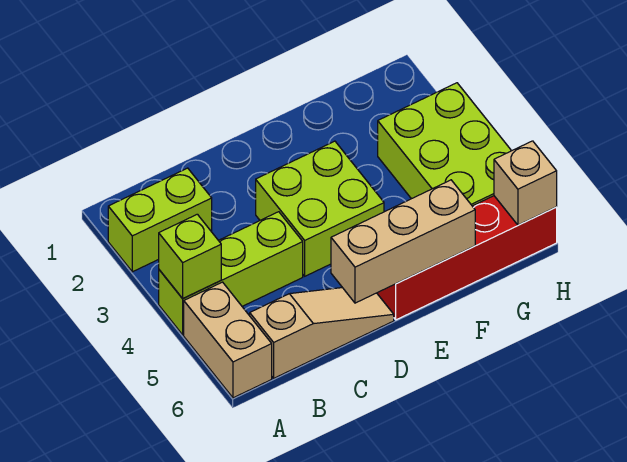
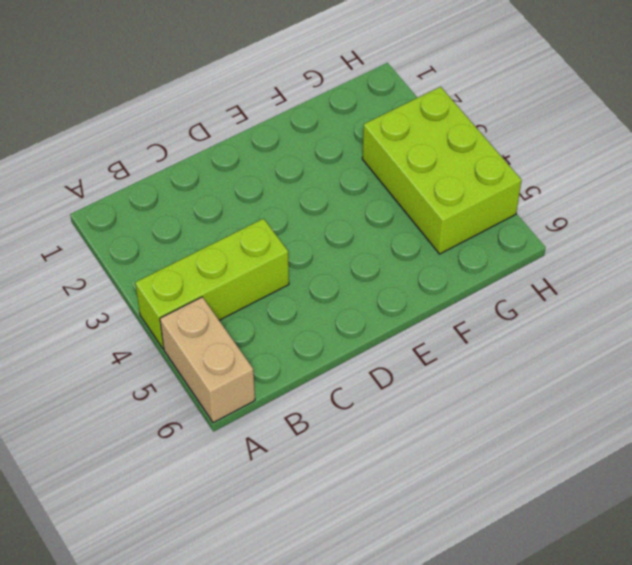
none -> lime 1x2 brick [108,168,212,272]
none -> tan 1x3 slope [250,288,394,378]

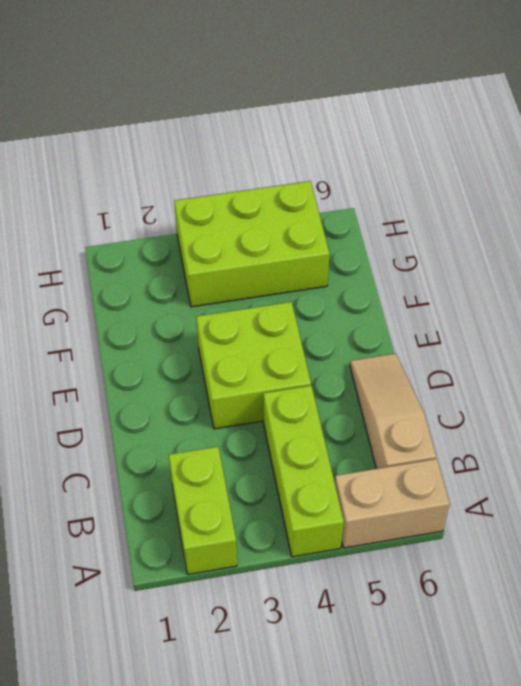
none -> red 1x4 brick [377,196,557,320]
none -> lime 1x1 brick [159,214,221,299]

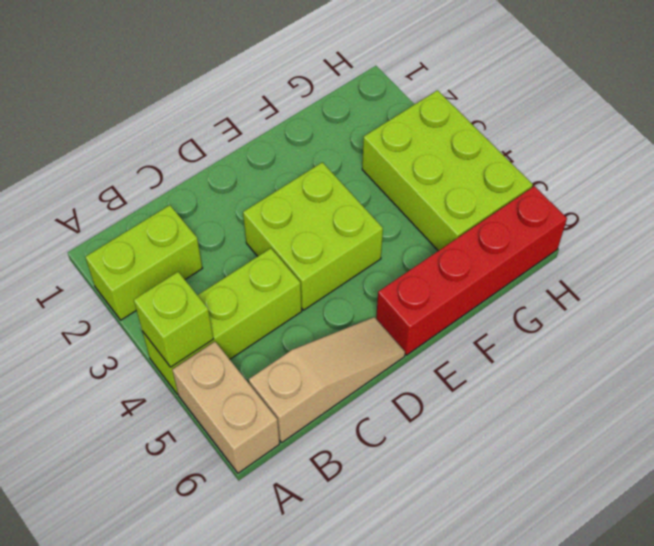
none -> tan 1x3 brick [331,180,475,303]
none -> tan 1x1 brick [494,141,557,225]

